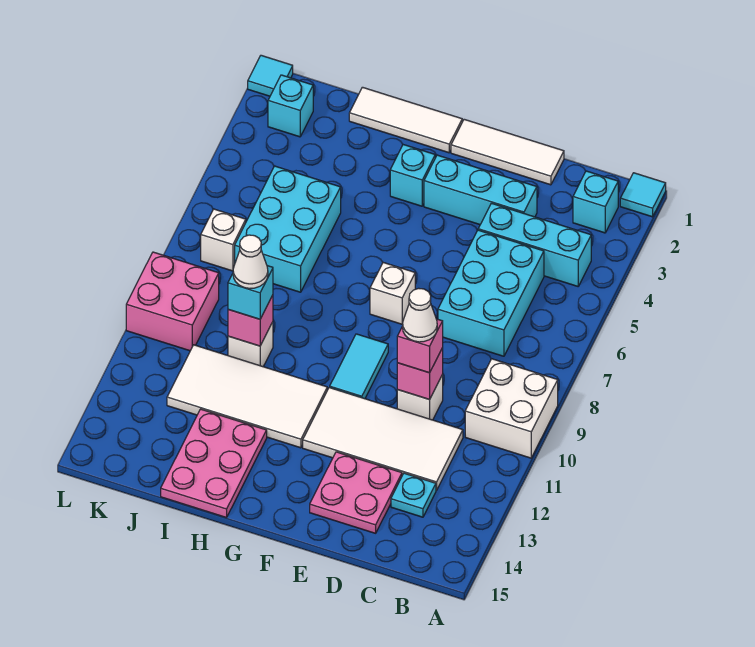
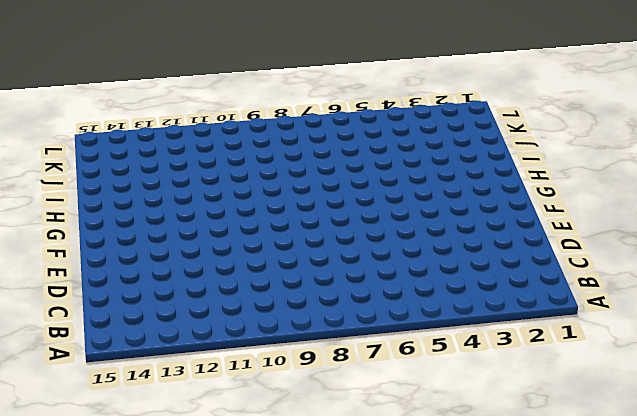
none -> cyan 1x1 tile [620,173,666,217]
none -> white 2x2 brick [465,359,558,458]
none -> cyan 1x1 brick [573,171,618,233]

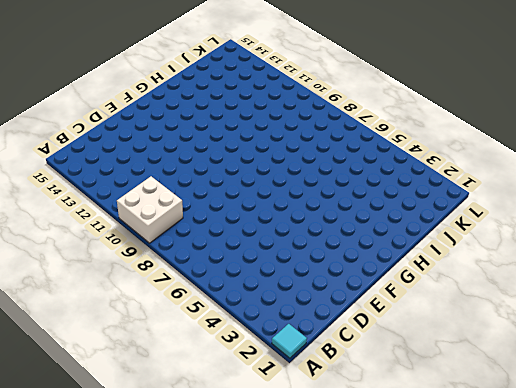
none -> cyan 1x1 brick [573,171,618,233]
none -> cyan 1x3 brick [478,203,591,286]
none -> cyan 2x3 brick [438,230,544,356]

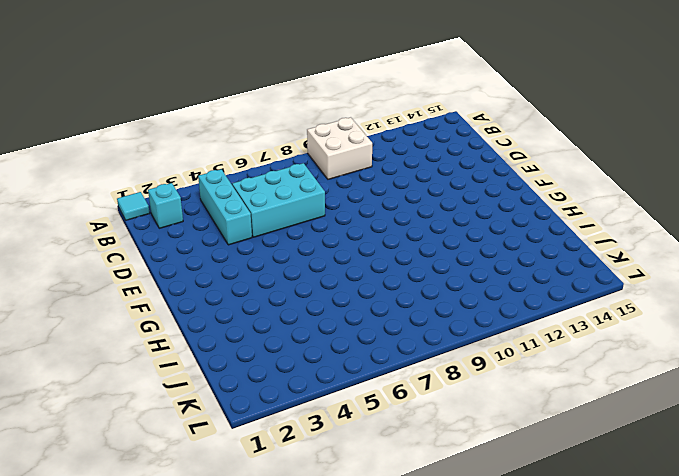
none -> white 2x4 tile [303,388,463,491]
none -> cyan 1x1 plate [391,473,436,517]
none -> white 1x3 tile [451,119,564,185]

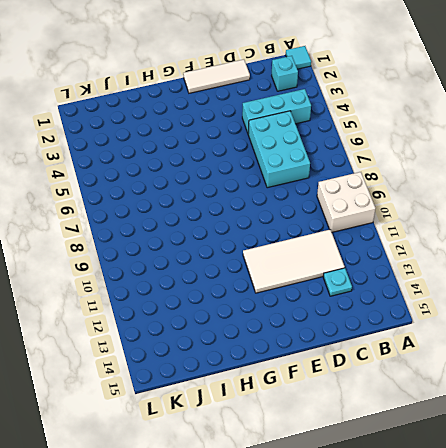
none -> cyan 1x3 brick [424,155,537,225]
none -> white 1x1 brick [397,375,443,420]
none -> pink 2x2 plate [310,452,402,533]

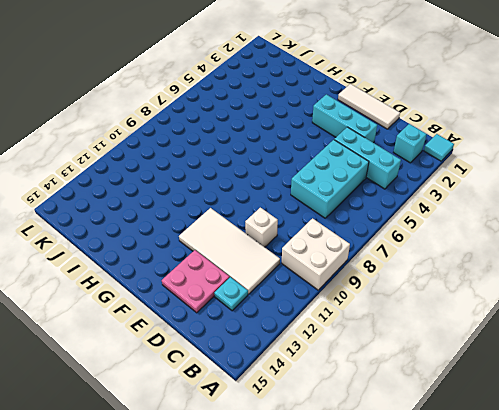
none -> white 1x1 brick [370,263,415,324]
none -> cyan 1x2 tile [330,334,388,399]
none -> white 1x3 tile [349,87,462,153]

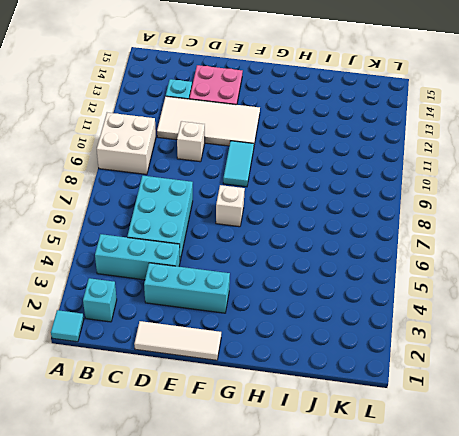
none -> white 1x3 tile [349,87,462,153]
none -> cyan 1x1 brick [390,145,435,206]
none -> white 2x4 tile [167,345,327,448]

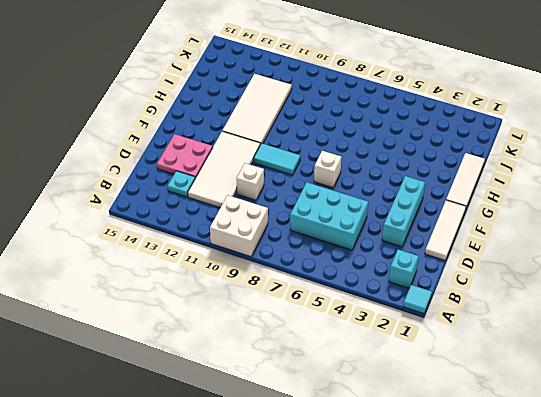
none -> cyan 1x3 brick [478,203,591,286]
none -> cyan 1x1 brick [390,145,435,206]
none -> pink 2x3 plate [161,409,267,518]

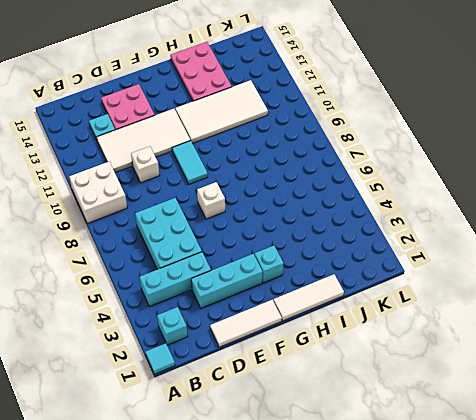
none -> cyan 2x3 brick [235,166,341,292]
none -> white 1x1 brick [228,322,273,367]
none -> cyan 1x1 brick [268,75,313,137]

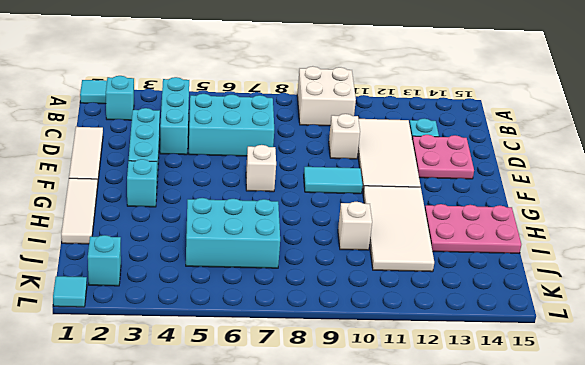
none -> white 1x1 brick [201,209,246,271]
none -> pink 2x2 brick [126,252,219,351]
none -> pink 1x1 brick [397,348,443,400]

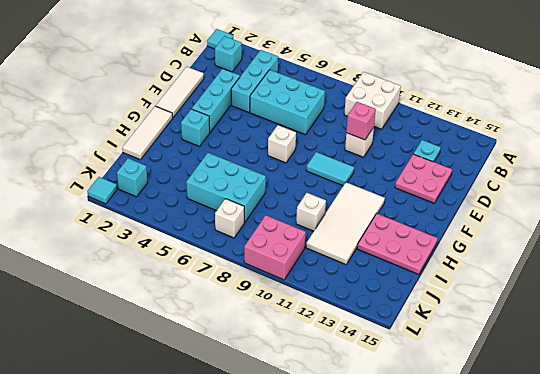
none -> white 2x4 tile [303,388,463,491]
none -> pink 1x1 brick [228,295,273,346]
none -> pink 1x1 brick [397,319,443,373]

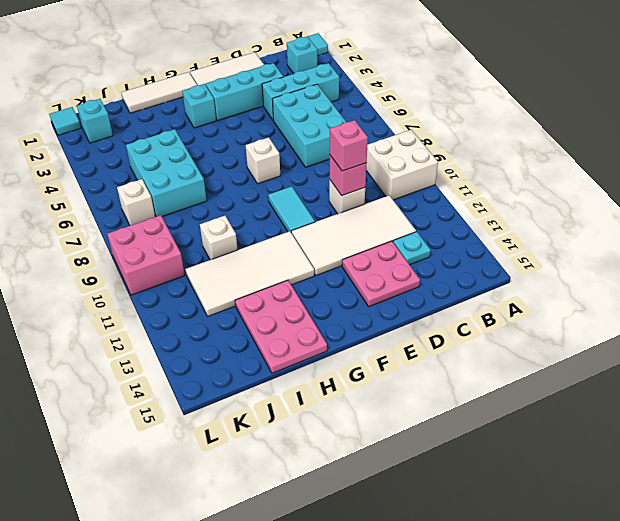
none -> pink 1x1 brick [228,295,273,346]
none -> cyan 1x1 brick [228,266,273,319]
none -> white 1x1 cone [403,288,437,342]

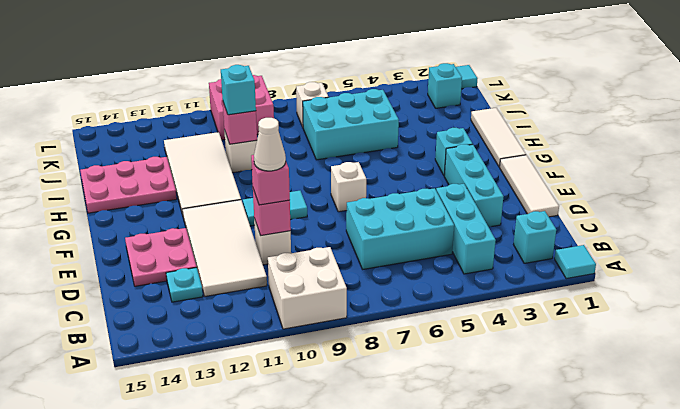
none -> white 1x1 cone [233,235,268,289]

